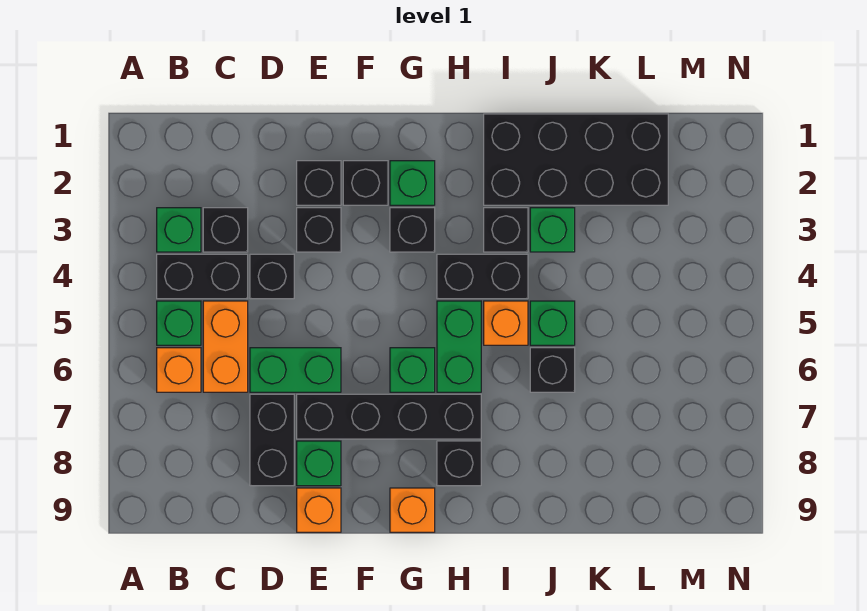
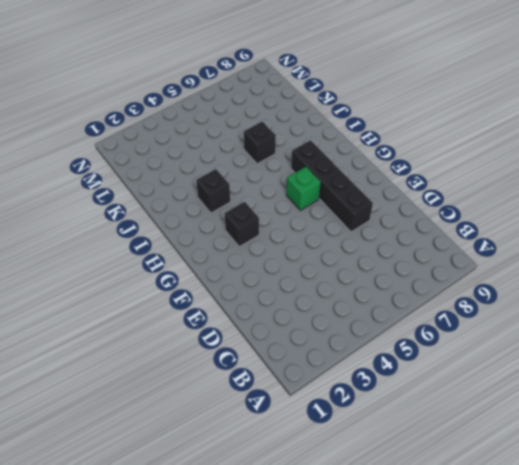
none -> green 1x1 brick [157,208,201,252]
none -> black 1x2 brick [157,254,248,299]
none -> green 1x1 brick [157,301,201,345]

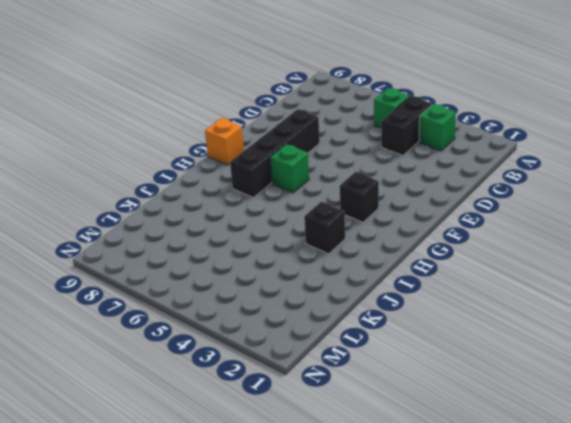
none -> orange 1x1 brick [157,348,201,392]
none -> black 1x1 brick [203,208,248,252]
none -> orange 1x2 brick [203,301,248,392]

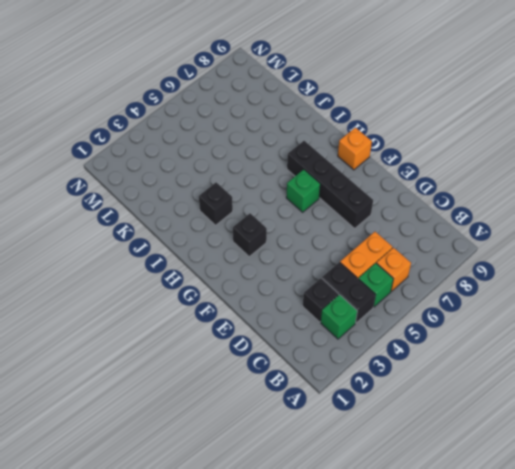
none -> black 1x1 brick [250,254,294,299]
none -> green 1x2 brick [250,348,341,392]
none -> black 1x2 brick [250,394,294,486]

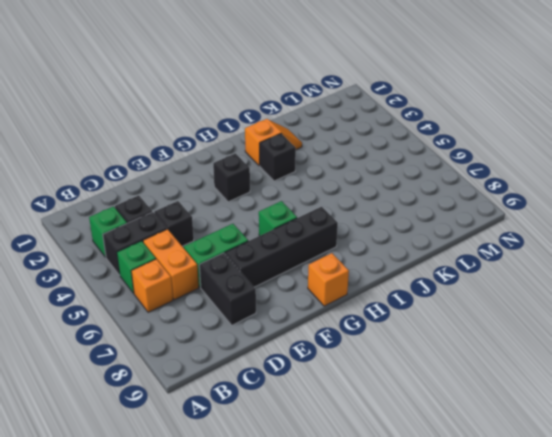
orange 1x2 slope [245,119,302,166] -> black 2x4 brick [484,114,668,205]
none -> black 1x1 brick [297,161,341,205]
none -> black 1x1 brick [297,208,341,252]
none -> green 1x1 brick [297,441,341,486]

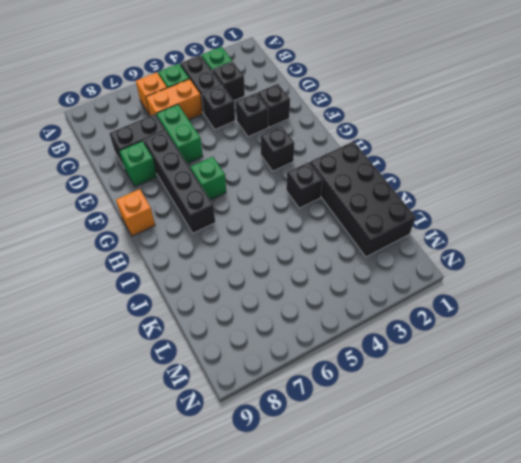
none -> orange 1x1 brick [297,488,341,532]
none -> black 1x1 brick [343,161,388,205]
none -> green 1x1 brick [390,161,435,205]

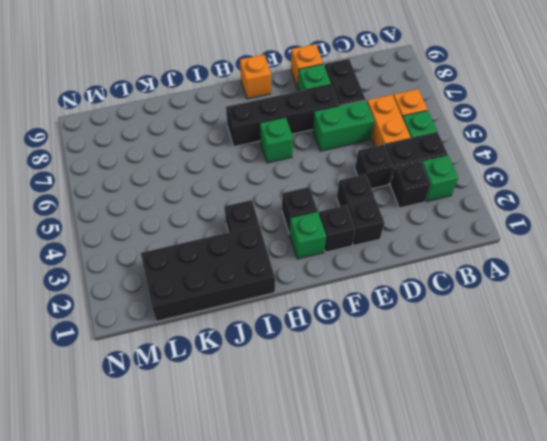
none -> black 1x2 brick [437,254,528,299]
none -> green 1x2 brick [437,301,481,392]
none -> black 1x1 brick [437,441,481,486]

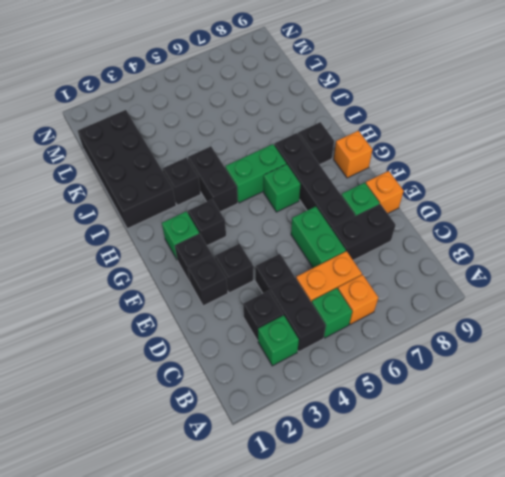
none -> orange 1x1 brick [484,301,528,345]
none -> green 1x1 brick [530,208,575,252]
none -> green 1x1 brick [530,301,575,345]

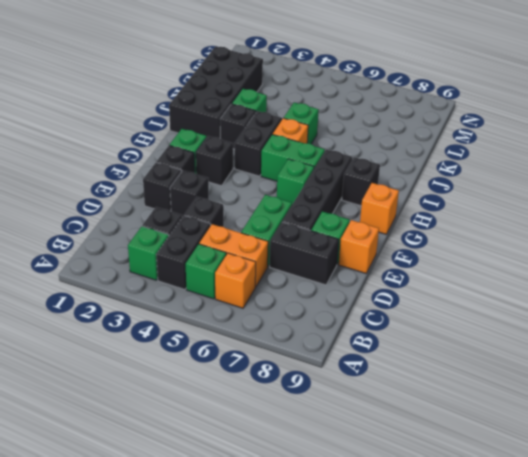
none -> black 1x1 brick [530,348,575,392]

